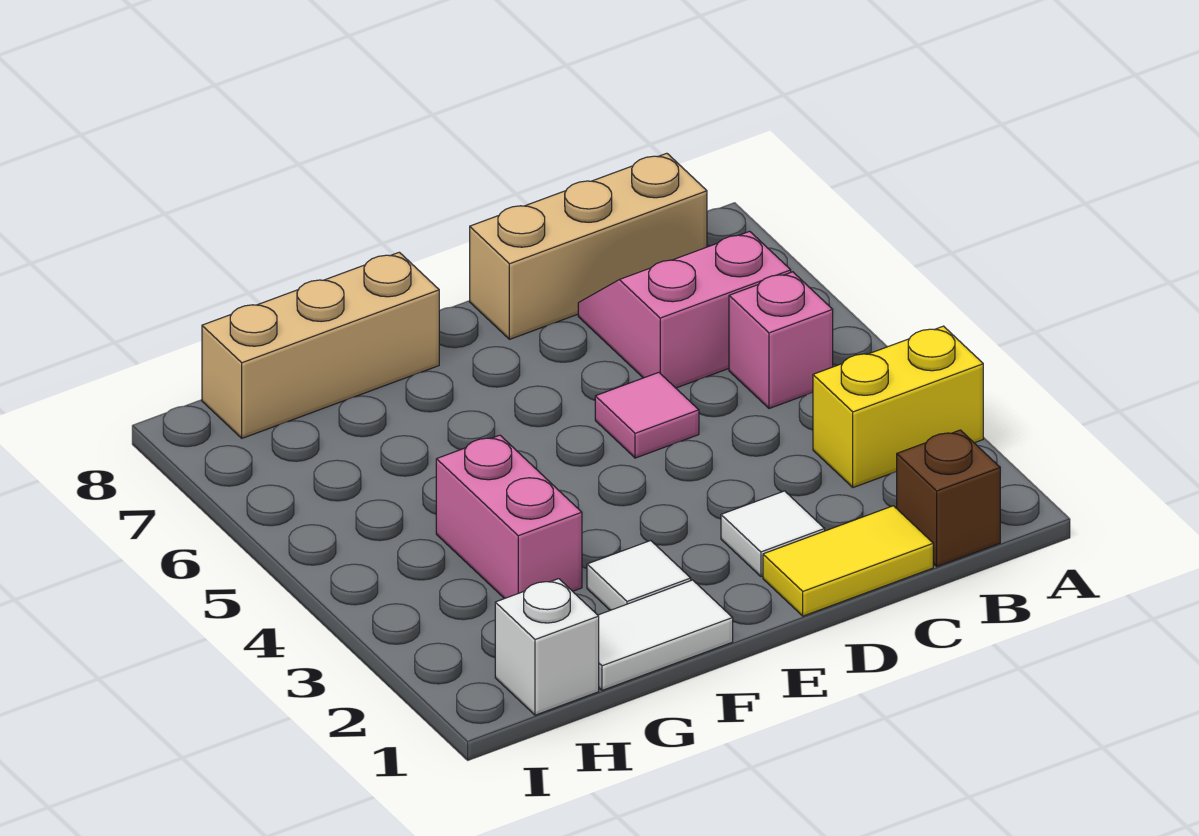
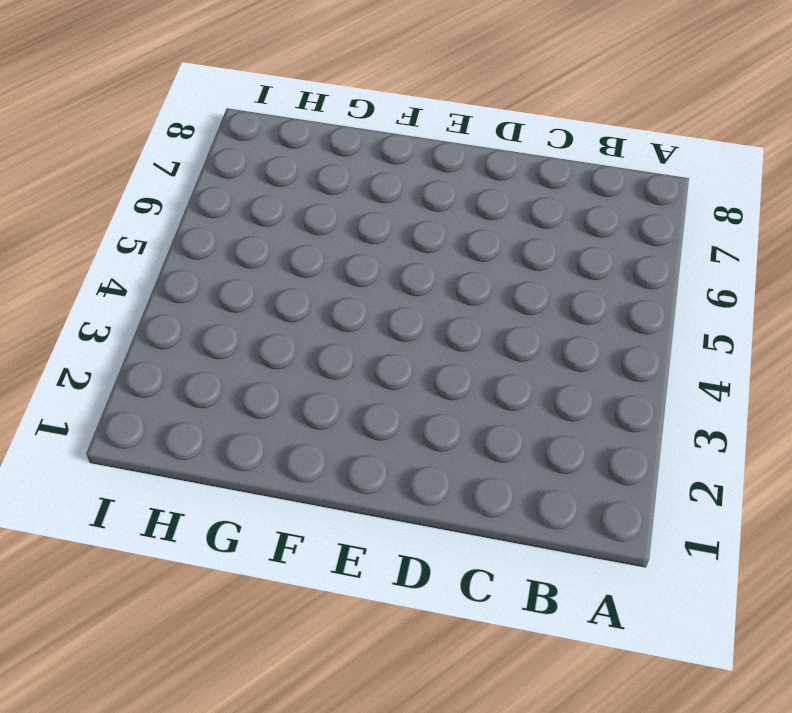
none -> yellow 1x2 brick [813,326,983,488]
none -> brown 1x1 brick [897,430,1000,567]
none -> pink 1x1 brick [729,272,833,408]

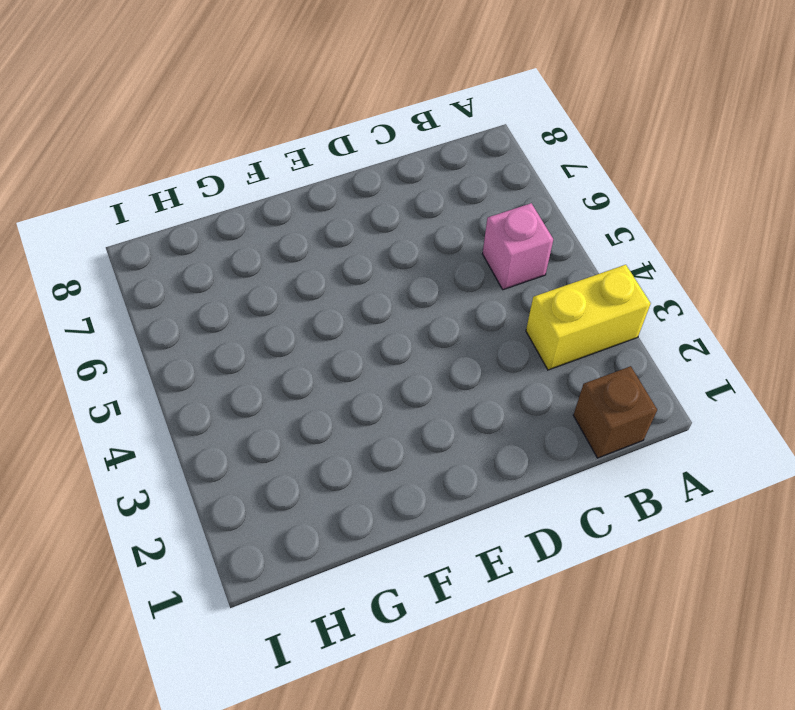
none -> pink 2x2 slope [578,231,791,388]
none -> tan 1x3 brick [470,153,707,339]
none -> yellow 1x2 tile [763,506,933,616]

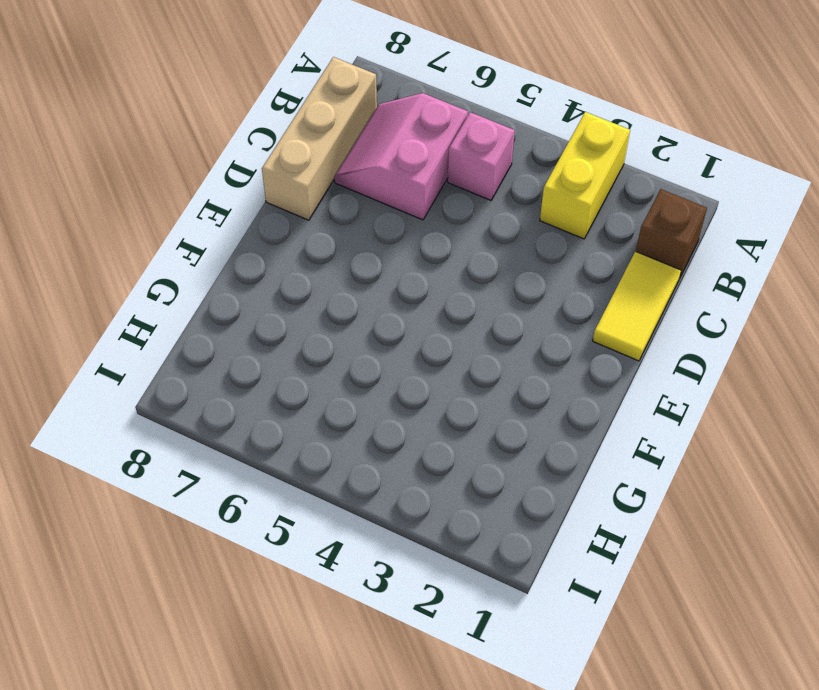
none -> white 1x1 tile [721,491,825,577]
none -> pink 1x1 tile [595,372,699,458]
none -> white 1x2 tile [598,580,733,690]

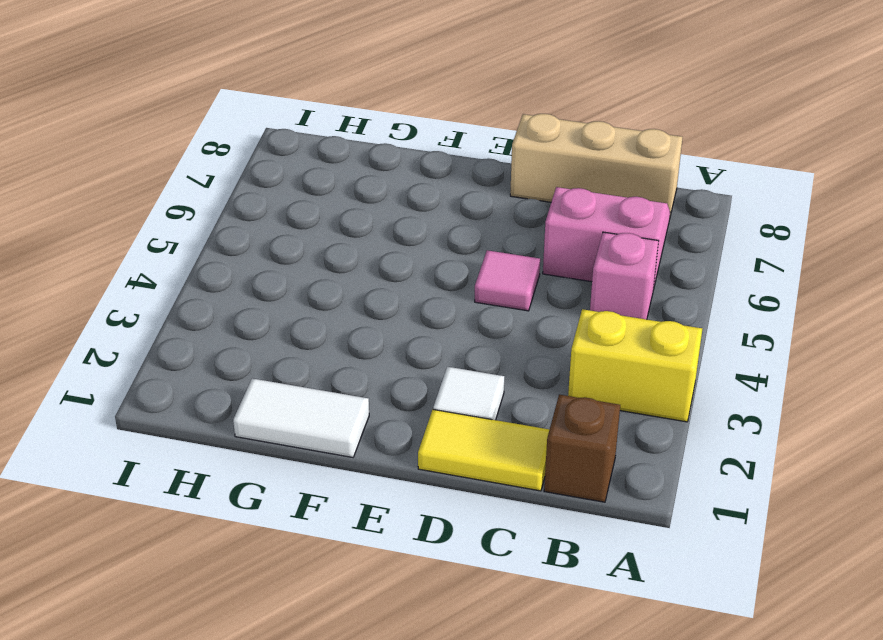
none -> white 1x1 tile [587,541,691,610]
none -> tan 1x3 brick [202,252,439,438]
none -> pink 1x2 brick [436,435,582,599]

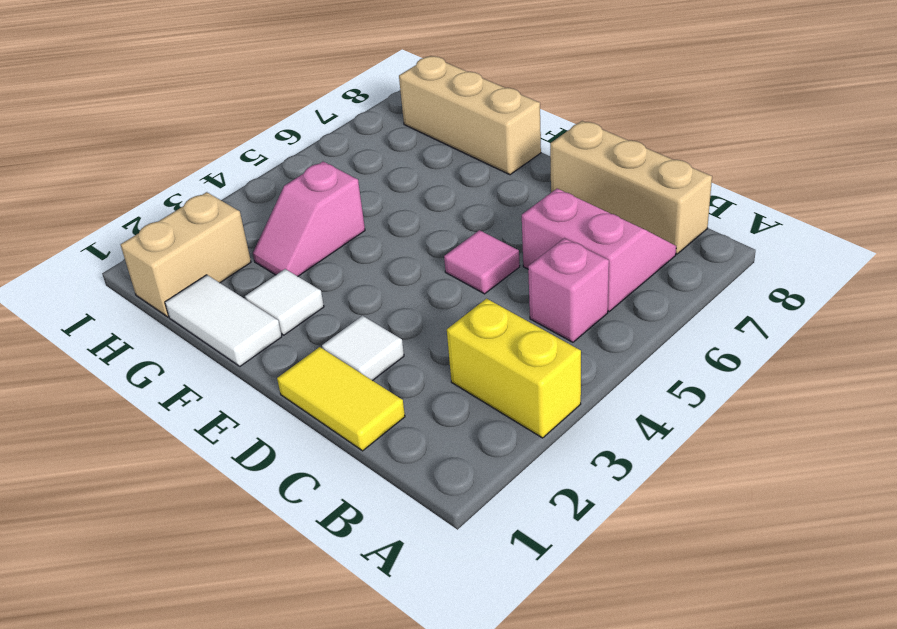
pink 1x2 slope [253,162,365,276] -> pink 1x2 brick [436,435,582,599]
tan 1x2 brick [121,192,251,317] -> white 1x1 brick [495,579,599,715]
none -> brown 1x1 brick [897,430,1000,567]

